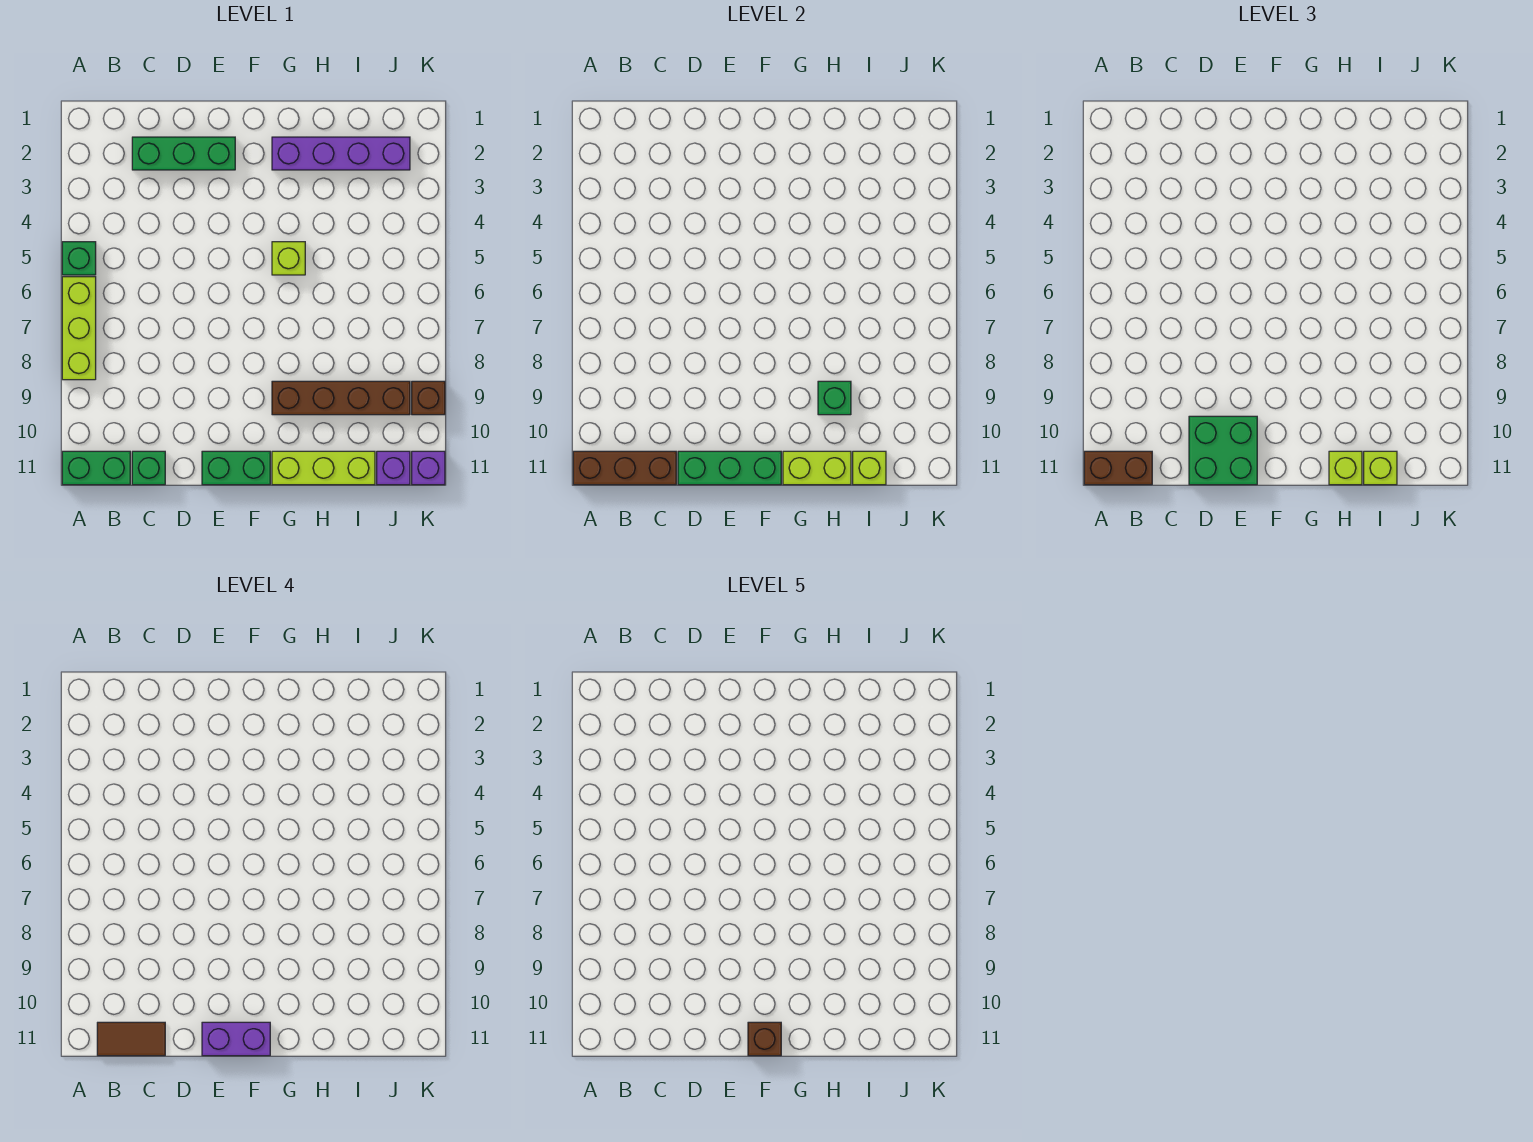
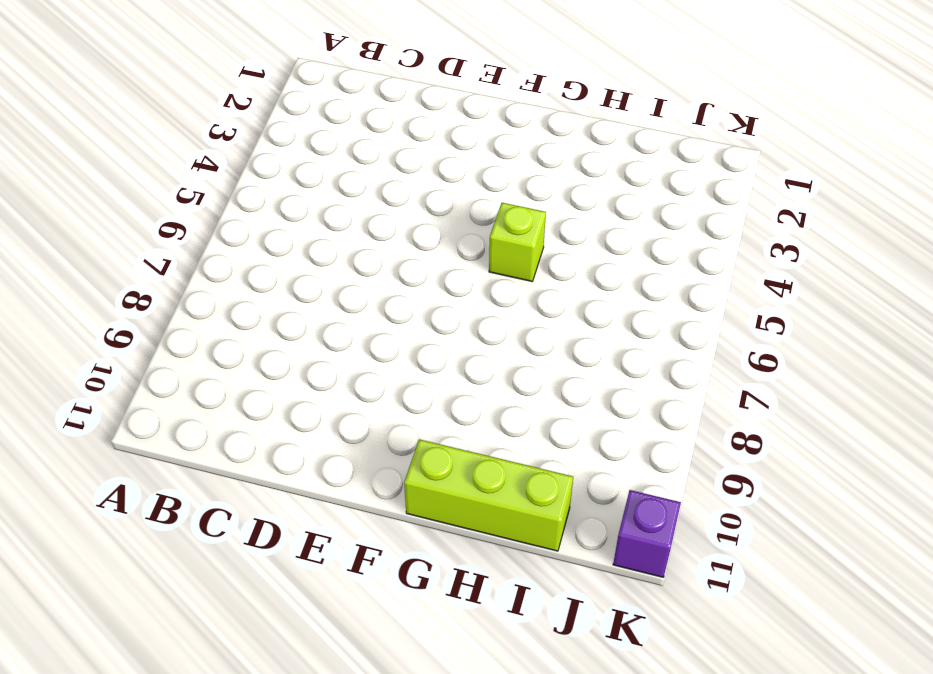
none -> green 1x1 brick [62,242,96,275]
none -> lime 1x3 brick [62,277,96,380]
none -> green 1x2 brick [62,451,130,485]

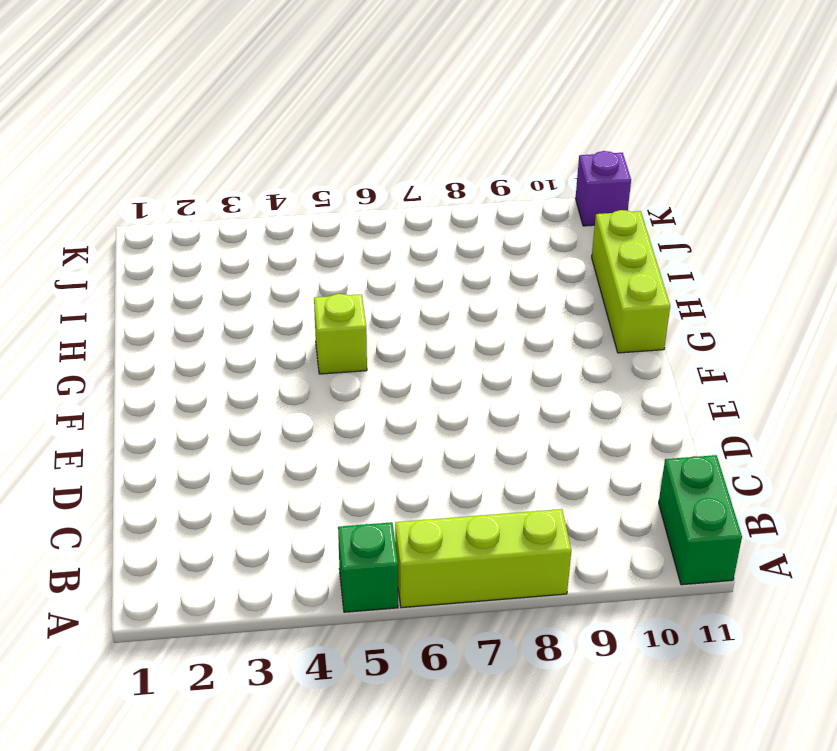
none -> green 1x3 brick [132,137,235,170]
none -> green 1x1 brick [132,451,165,485]
none -> green 1x2 brick [202,451,270,485]

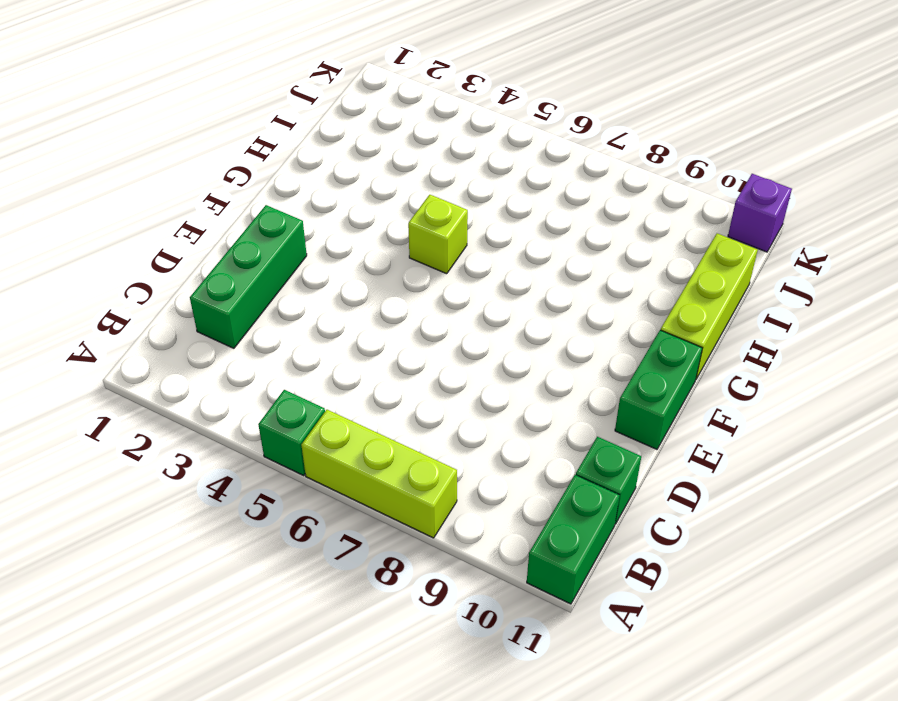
none -> purple 1x4 brick [272,137,410,170]
none -> brown 1x4 brick [272,381,410,415]
none -> purple 1x1 brick [377,451,410,485]

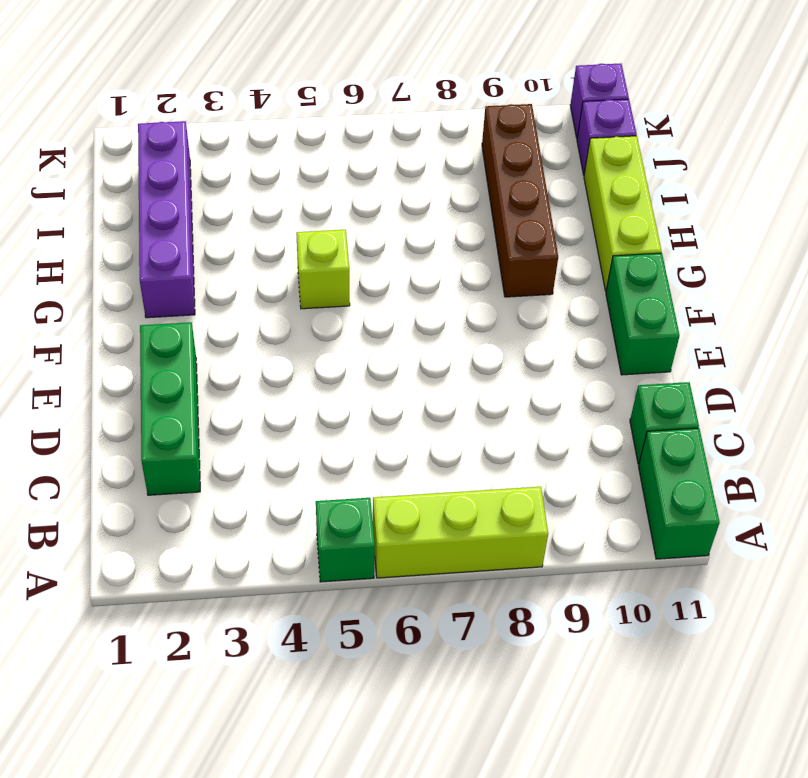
none -> brown 1x1 brick [412,381,445,415]
none -> brown 1x3 brick [573,451,676,485]
none -> green 1x3 brick [678,451,781,485]

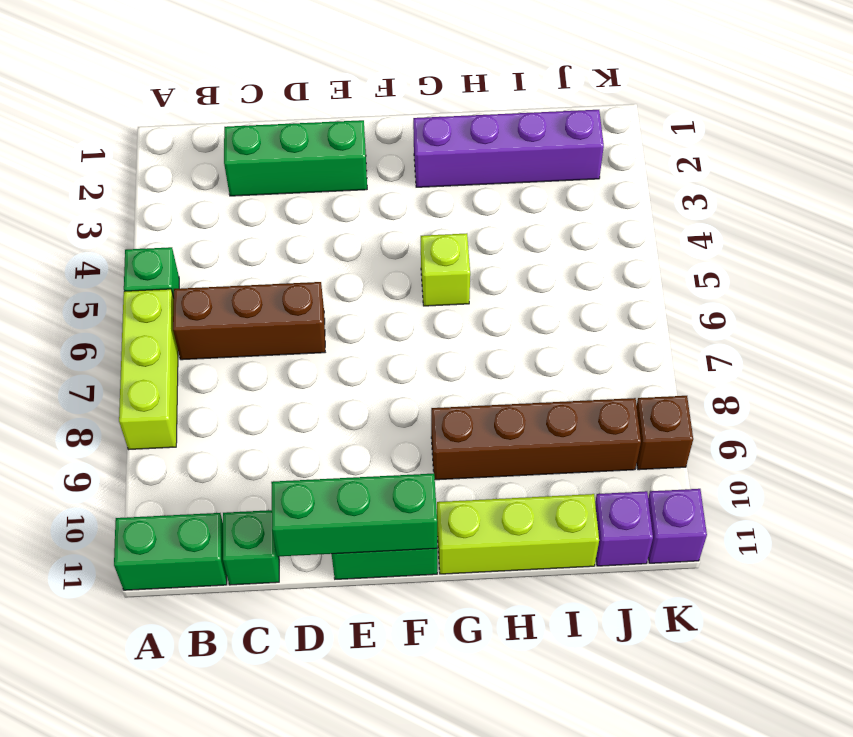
brown 1x3 brick [173,282,325,360] -> brown 1x3 brick moved to [573,451,676,485]
none -> lime 1x2 brick [783,451,851,485]
none -> green 1x1 brick [818,381,851,415]
none -> lime 1x1 brick [853,451,886,485]

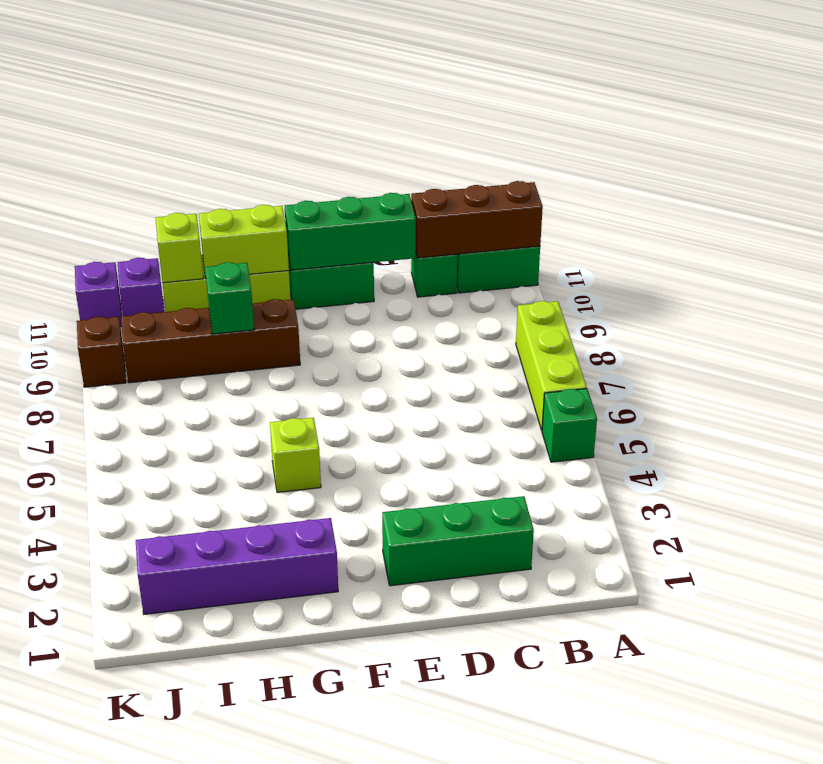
none -> brown 1x2 brick [1084,451,1152,485]
none -> green 2x2 brick [1189,416,1257,485]
none -> lime 1x1 brick [1329,451,1362,485]

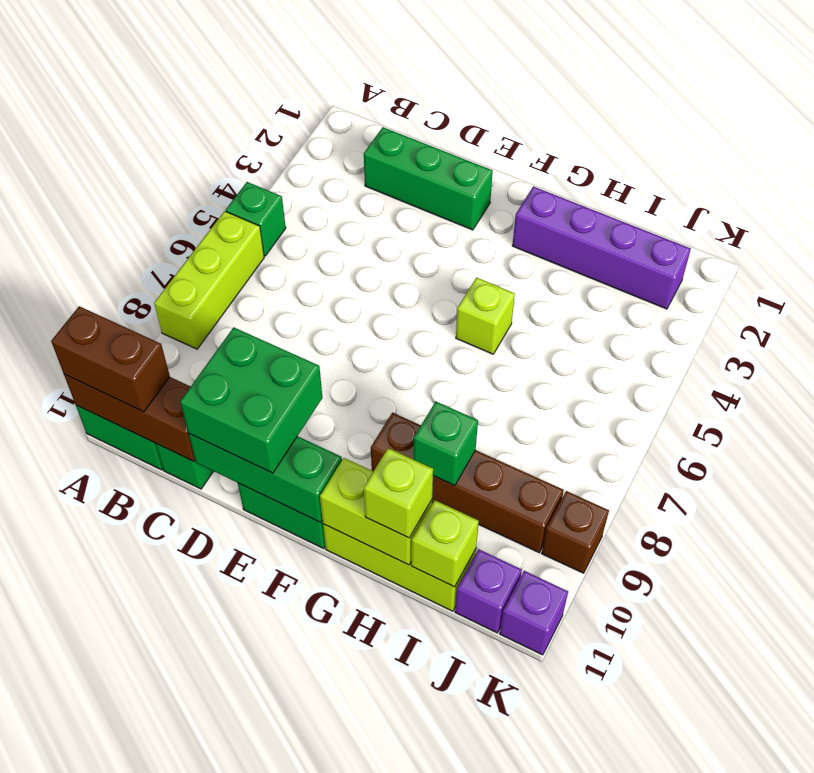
none -> lime 1x1 brick [1364,451,1397,485]
none -> brown 1x2 tile [97,1022,165,1056]
none -> purple 1x2 brick [202,1022,270,1056]

